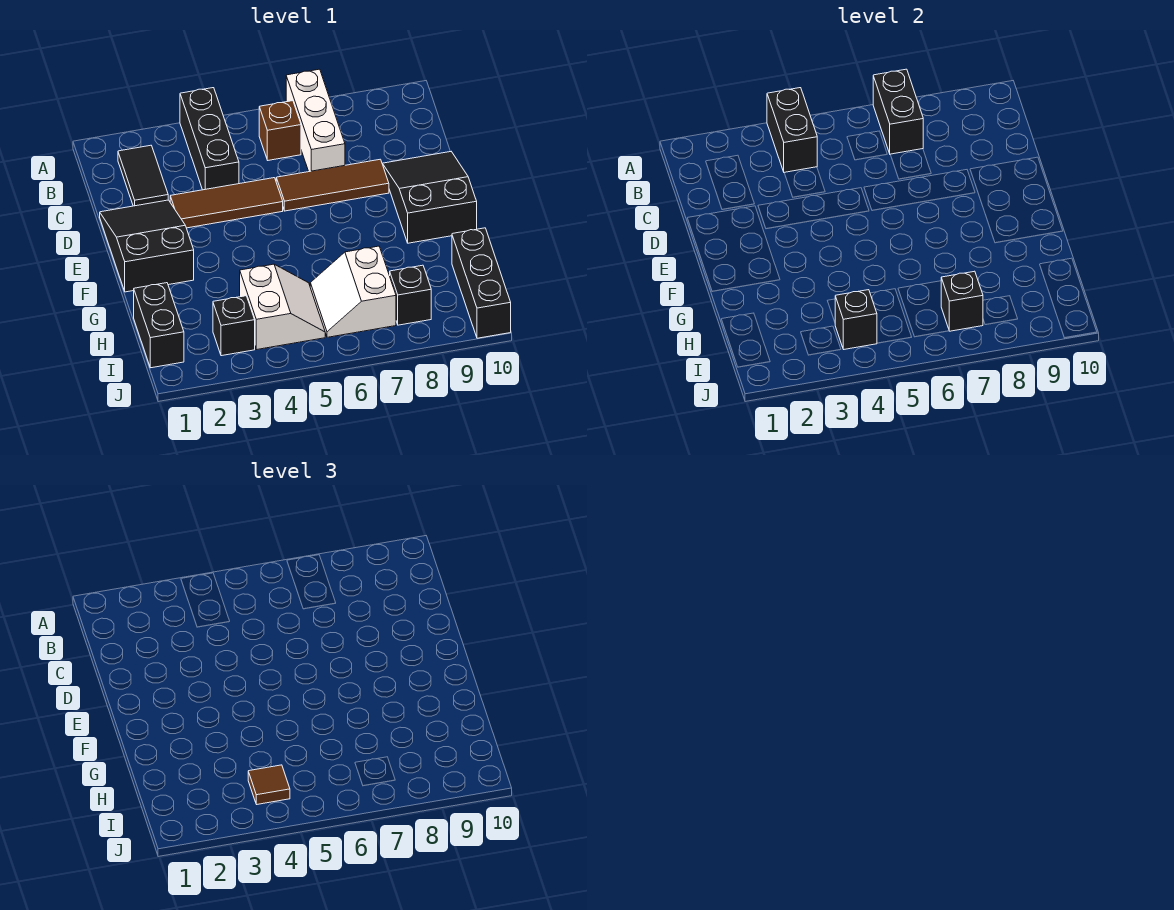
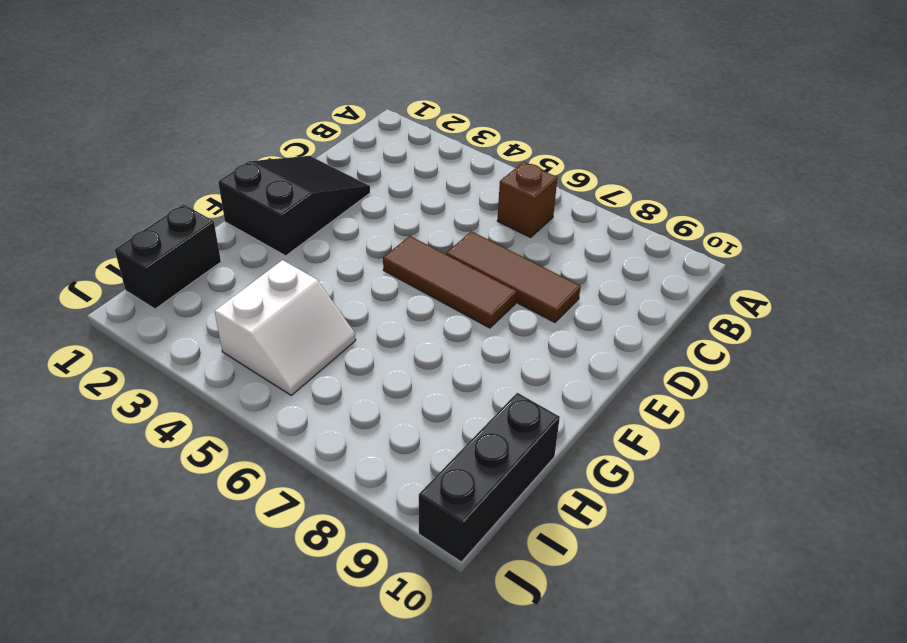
brown 1x3 tile [383,236,517,328] -> brown 1x3 tile moved to [170,178,283,228]
none -> black 1x3 brick [180,88,239,190]
none -> white 1x3 brick [286,69,345,172]
none -> black 1x2 tile [118,145,168,206]

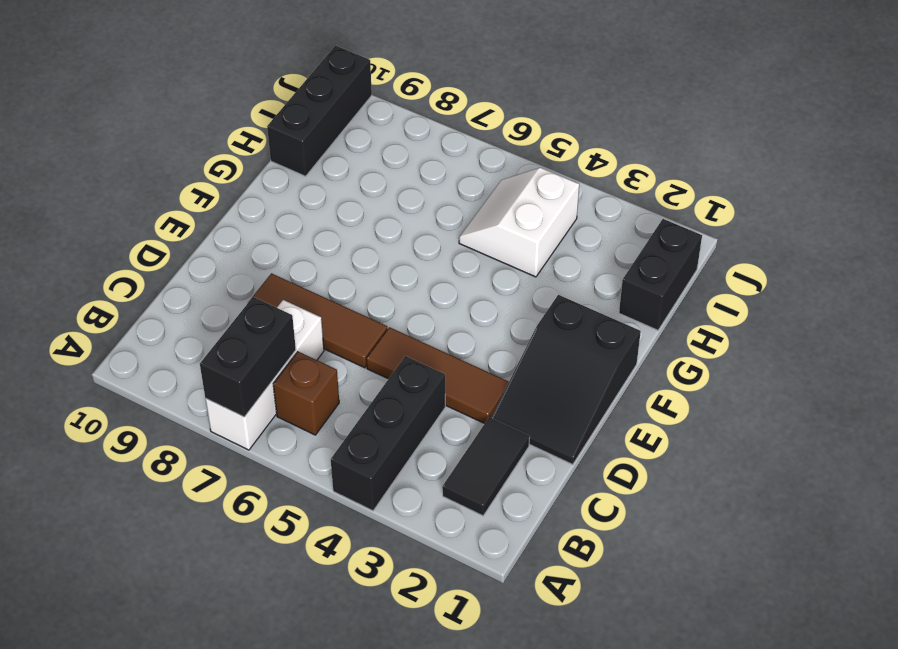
none -> black 2x3 slope [383,152,477,243]
none -> white 2x2 slope [310,246,396,337]
none -> black 1x1 brick [213,296,255,356]

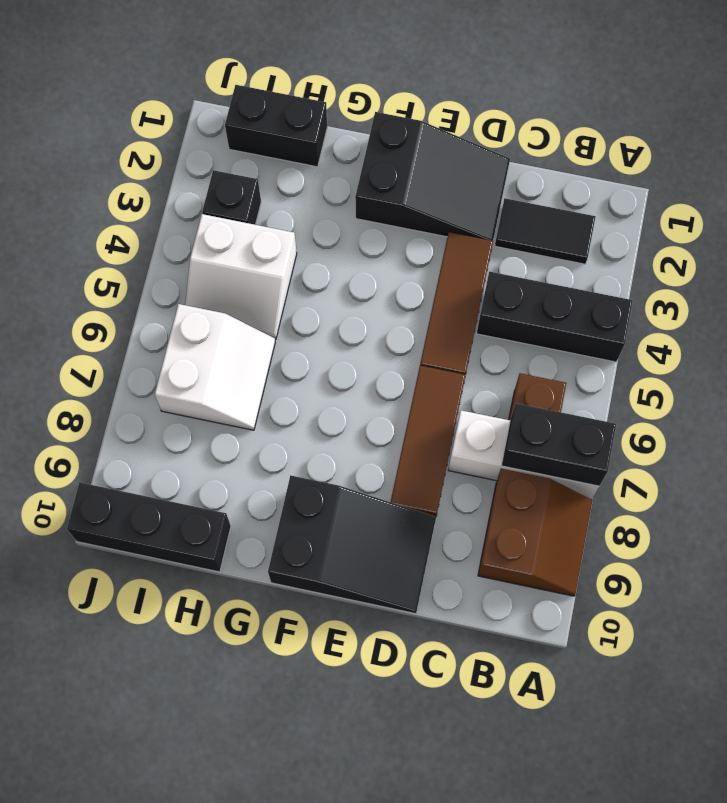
brown 2x2 slope [478,469,593,596] -> none
white 2x2 slope [155,304,275,430] -> white 2x2 slope turned to [310,246,396,337]
none -> black 1x1 brick [390,265,431,325]
none -> black 1x2 brick [767,88,817,172]
none -> black 1x1 brick [835,290,877,349]

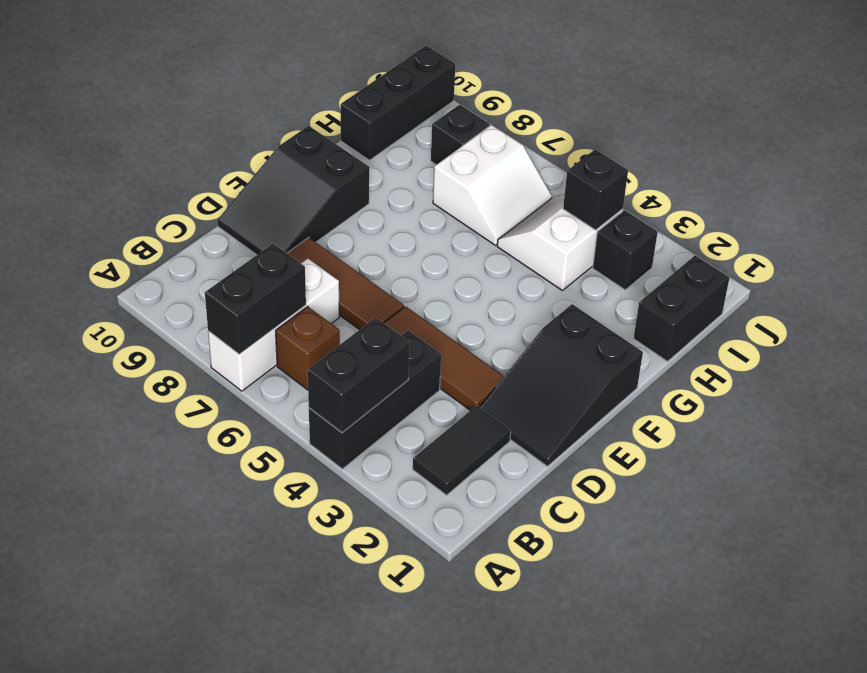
none -> black 1x1 brick [941,271,983,331]
none -> brown 1x1 tile [248,765,290,804]

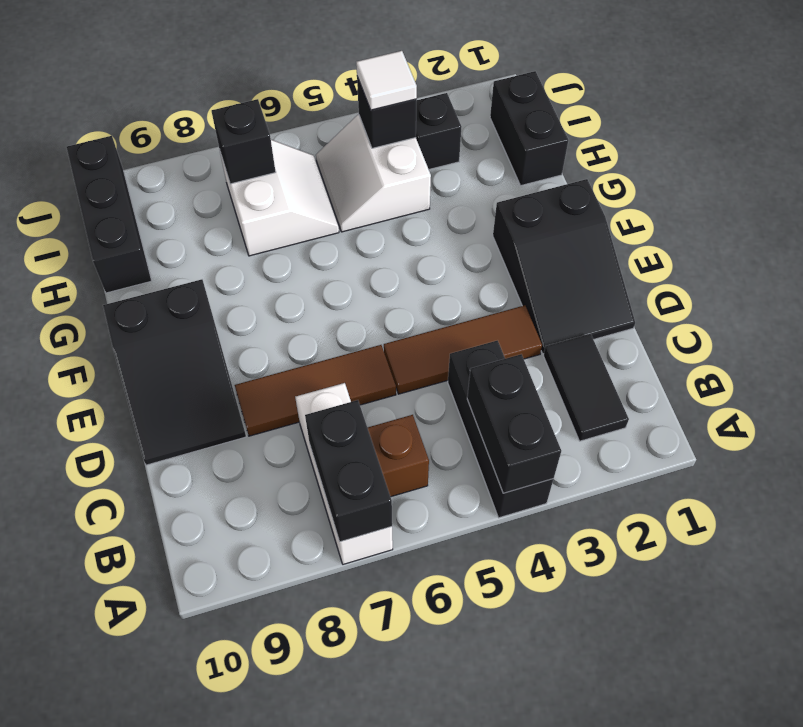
white 1x1 tile [356,51,417,110] -> brown 1x1 tile [248,765,290,804]
none -> black 1x1 brick [390,265,431,325]

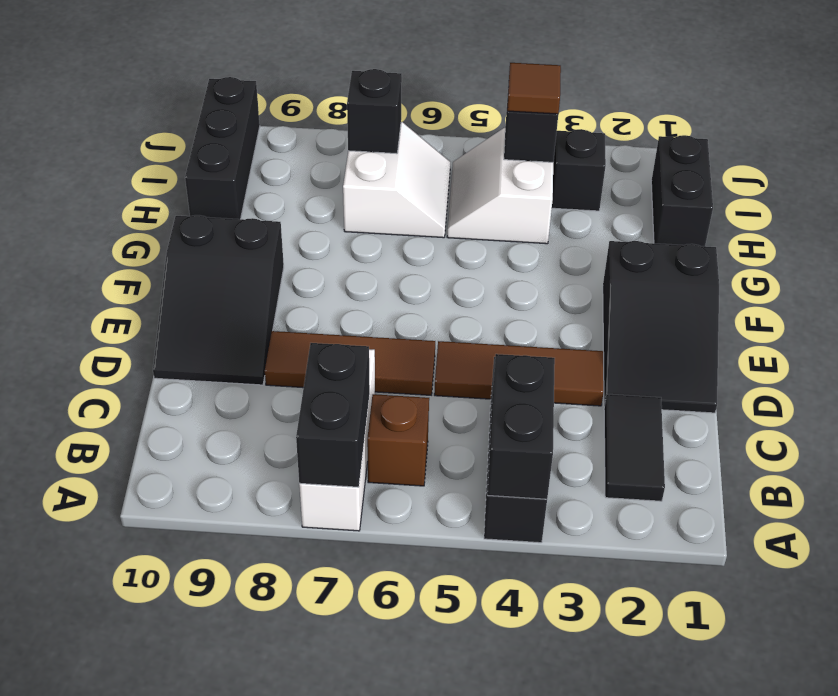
none -> black 1x1 brick [390,265,431,325]

